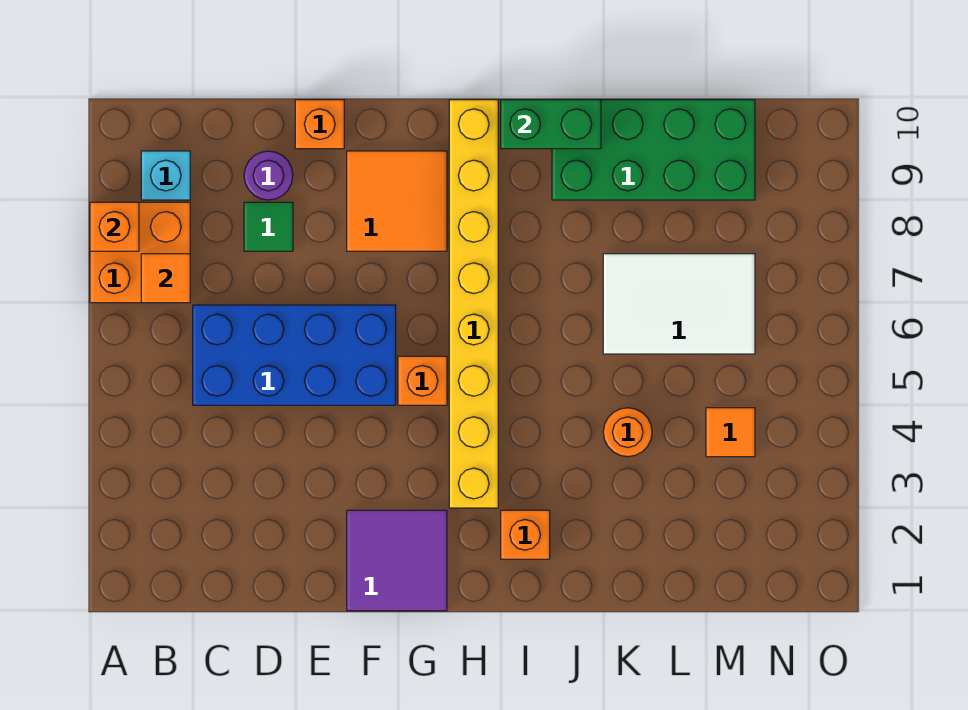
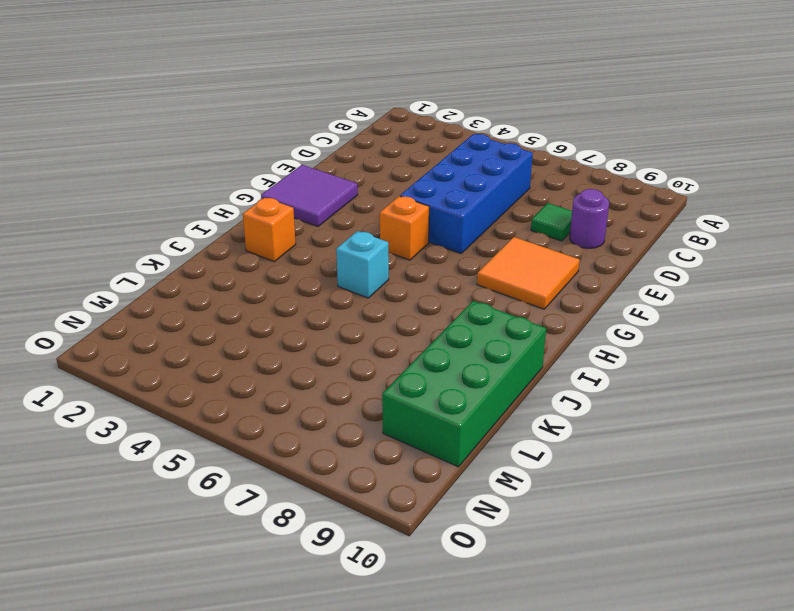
cyan 1x1 brick [336,231,389,298] -> cyan 1x1 brick moved to [141,151,190,200]
none -> orange 2x2 brick [90,202,190,303]
none -> orange 1x1 brick [295,100,344,149]
none -> yellow 1x8 brick [449,100,498,508]

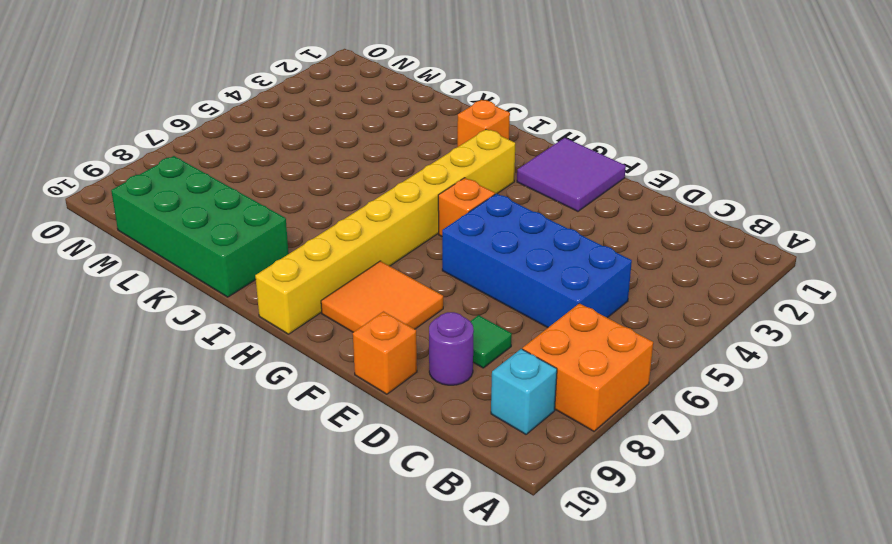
none -> orange 1x1 round brick [603,408,652,457]
none -> white 2x3 tile [603,254,755,354]
none -> orange 1x1 tile [706,408,755,457]

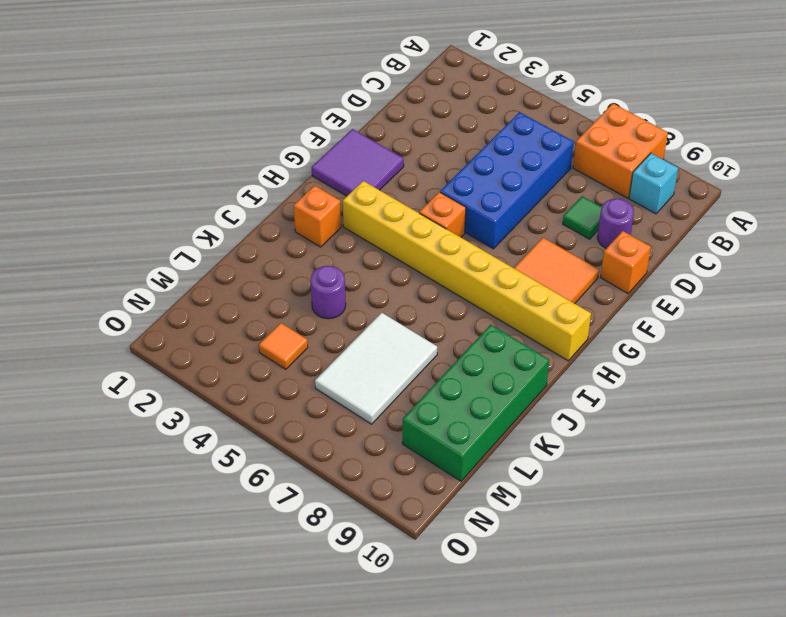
purple 1x1 round brick [311,266,346,319] -> orange 1x1 round brick [603,408,652,457]
none -> orange 1x1 brick [90,202,139,251]
none -> orange 1x1 tile [141,254,190,303]
none -> green 1x2 brick [501,100,601,149]

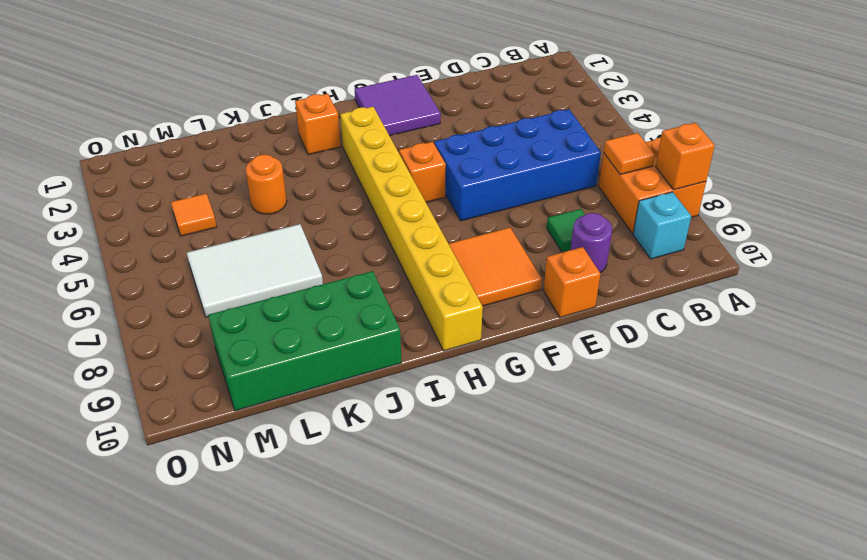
none -> green 1x2 brick [501,100,601,149]

